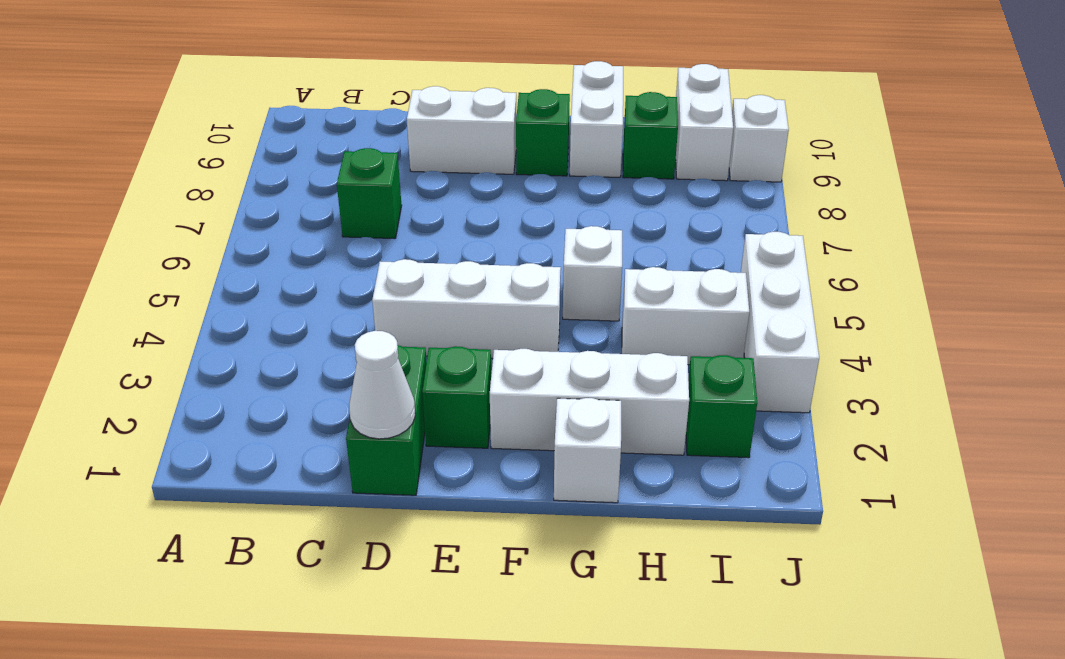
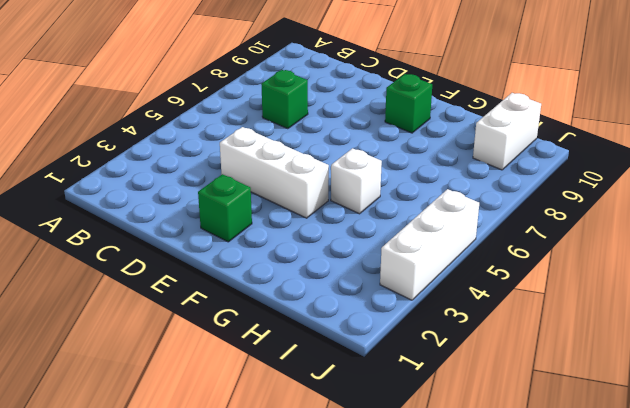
none -> green 1x2 brick [346,345,427,495]
none -> white 1x2 brick [407,86,516,174]
none -> white 1x3 brick [490,349,689,455]

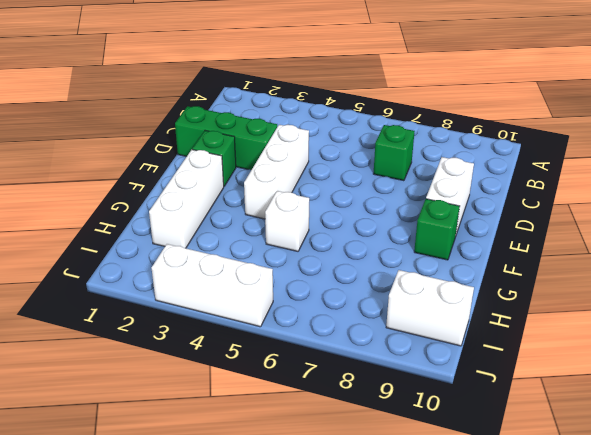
green 1x3 brick [175,106,277,170] -> green 1x2 brick [346,345,427,495]
none -> white 1x1 brick [554,398,621,503]
none -> white 1x2 brick [570,61,623,177]
none -> white 1x2 brick [622,267,749,365]

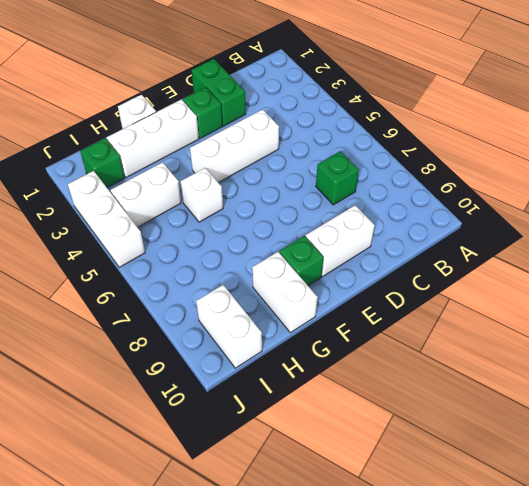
none -> green 1x1 brick [623,92,678,179]
none -> white 1x1 brick [729,95,789,182]
none -> white 1x1 cone [349,331,415,439]

